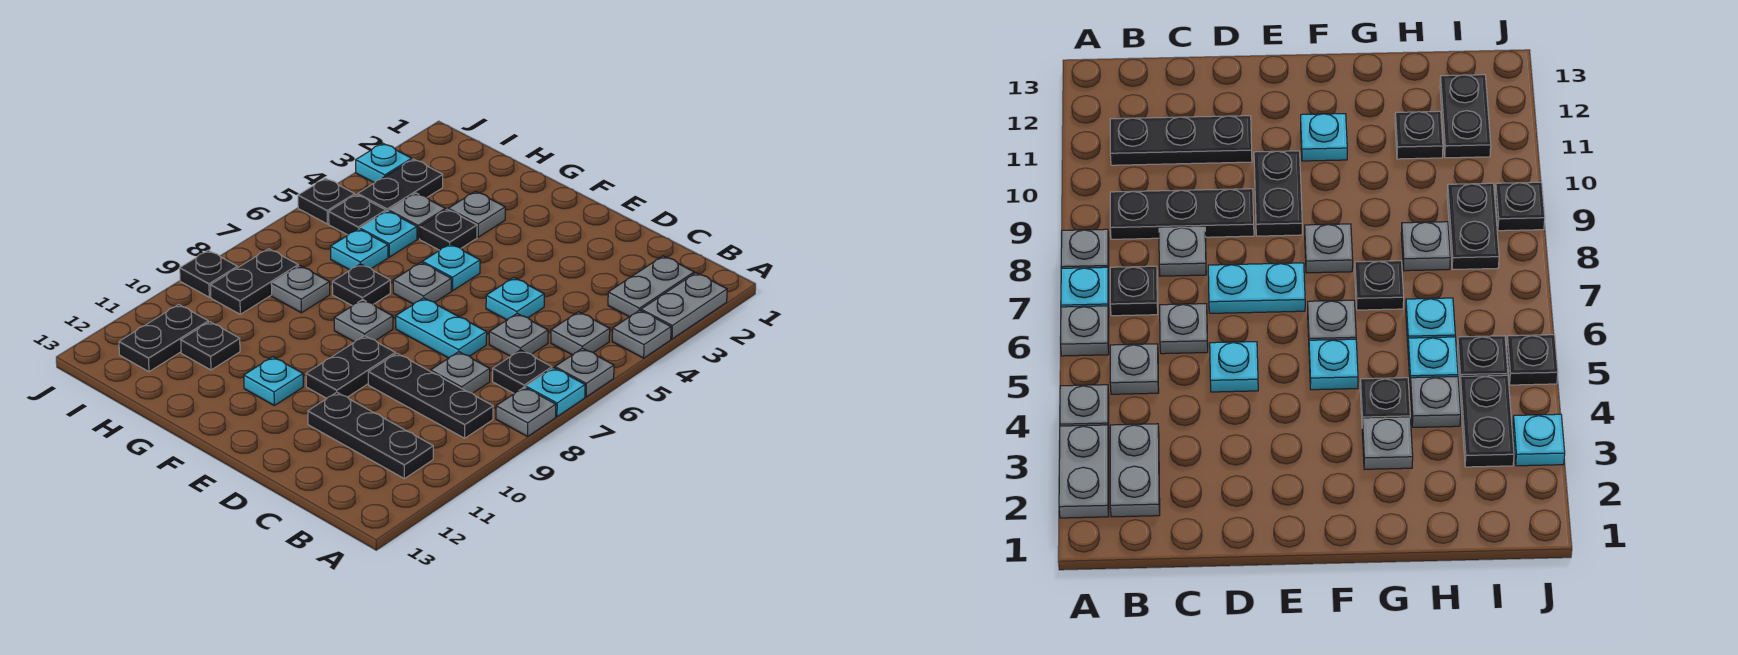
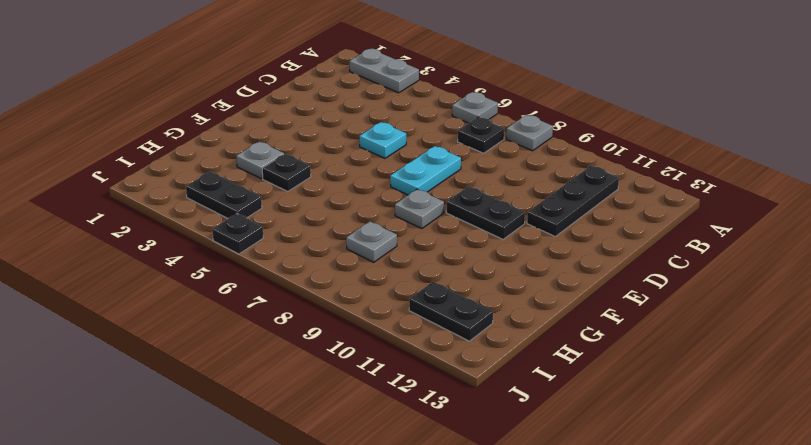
none -> grey 1x1 plate [612,310,671,358]
none -> cyan 1x1 plate [526,368,585,417]
none -> grey 1x2 plate [608,256,694,317]
none -> grey 1x1 plate [551,312,610,355]

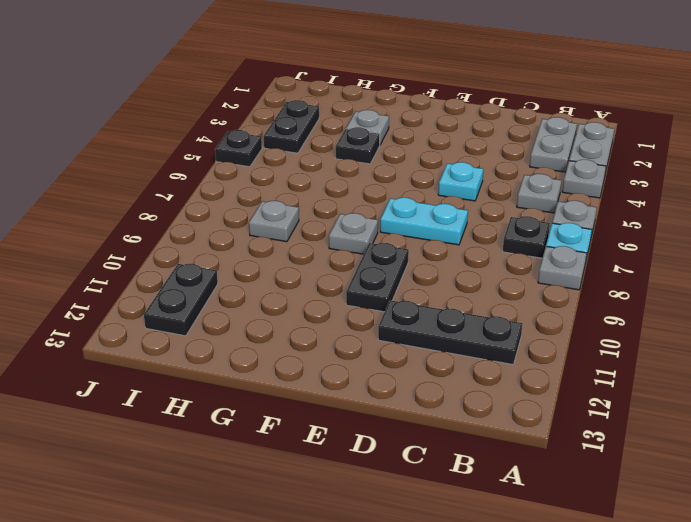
none -> black 1x3 plate [368,353,493,438]
none -> grey 1x1 plate [489,314,548,356]
none -> grey 1x1 plate [431,352,490,393]
none -> cyan 1x1 plate [422,244,480,291]

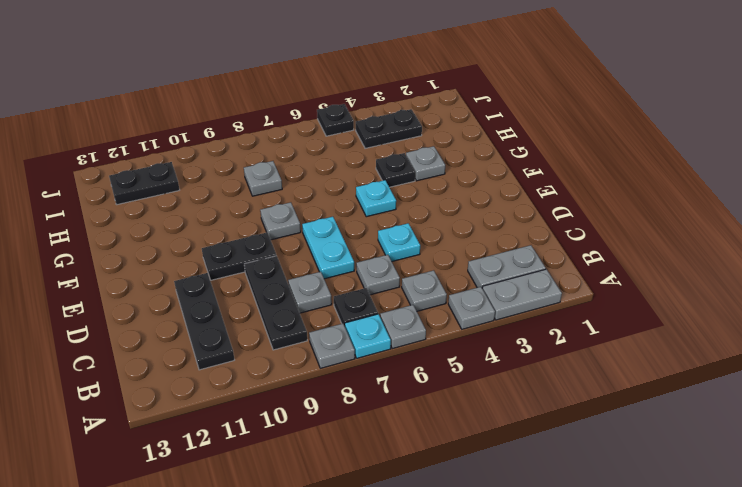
none -> grey 1x1 plate [393,262,451,304]
none -> cyan 1x1 plate [244,357,303,405]
none -> black 1x1 plate [332,264,390,306]
none -> grey 1x1 plate [389,193,446,239]

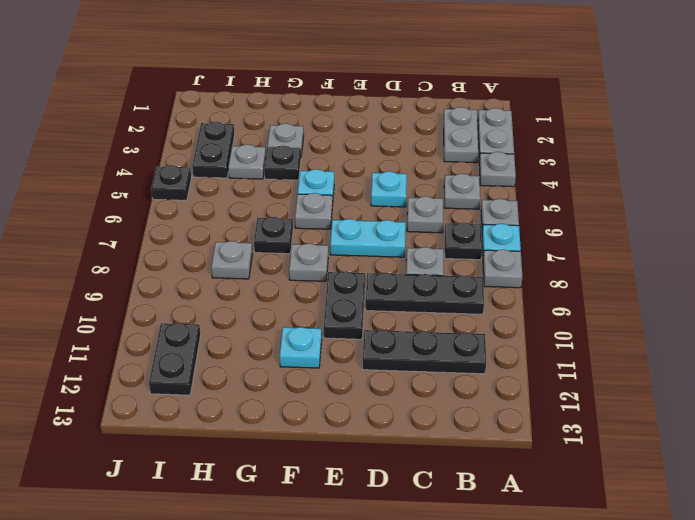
none -> cyan 1x1 plate [360,211,417,257]
none -> cyan 1x1 plate [331,229,388,270]
none -> black 1x1 plate [181,322,240,370]
none -> black 1x1 plate [329,195,386,235]

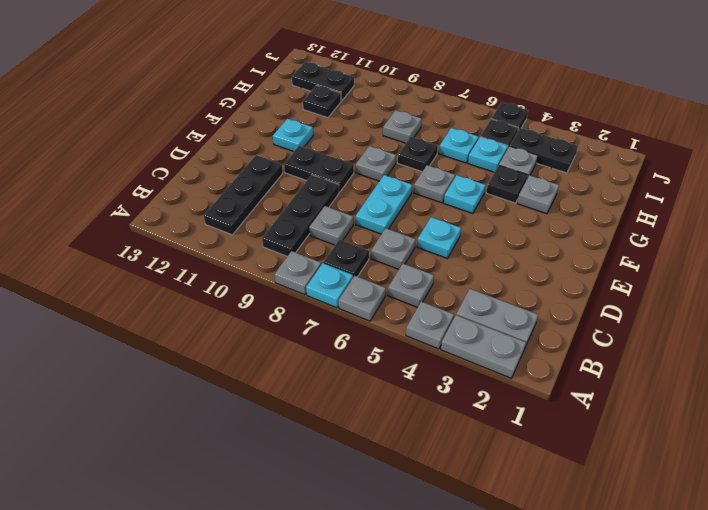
none -> black 1x2 plate [210,249,298,314]
none -> cyan 1x1 plate [356,143,412,183]
none -> black 1x1 plate [180,250,238,297]

